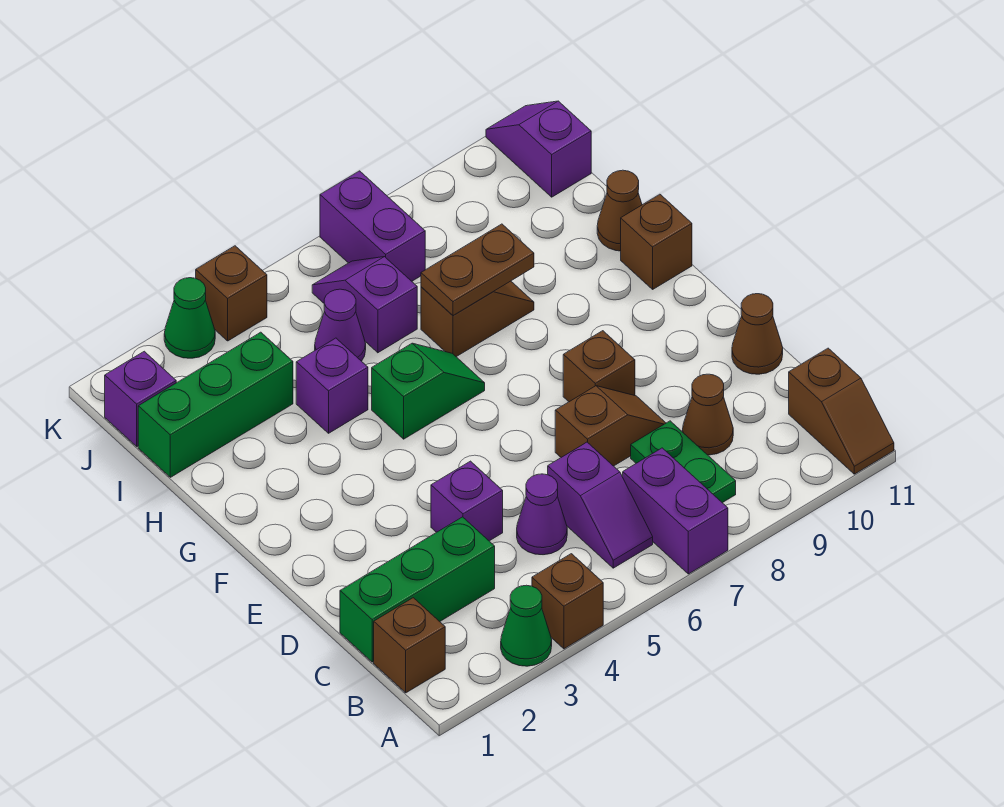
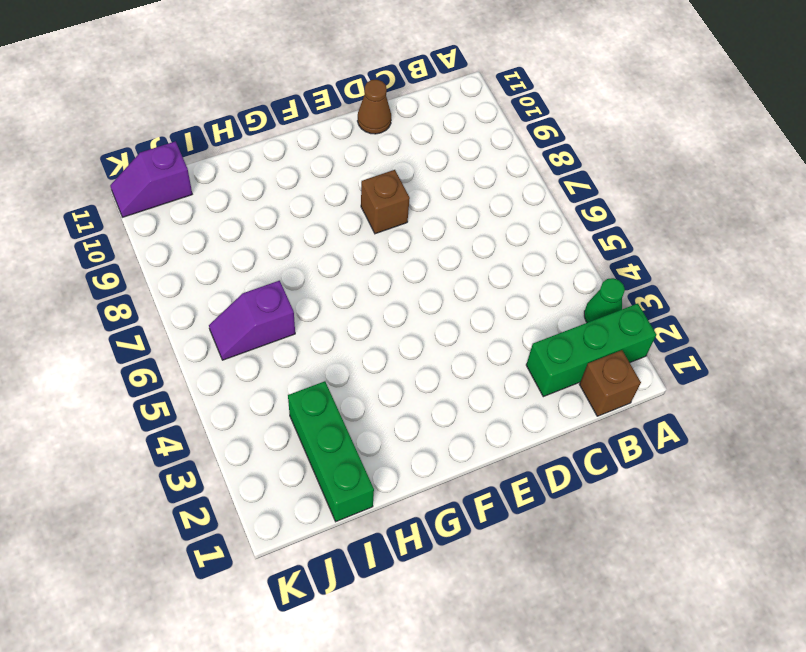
green 1x3 brick [526,304,656,397] -> green 1x3 brick turned to [340,517,495,662]
none -> brown 1x1 brick [532,554,603,649]
none -> purple 1x2 brick [623,448,728,574]
none -> brown 1x2 slope [789,348,894,474]

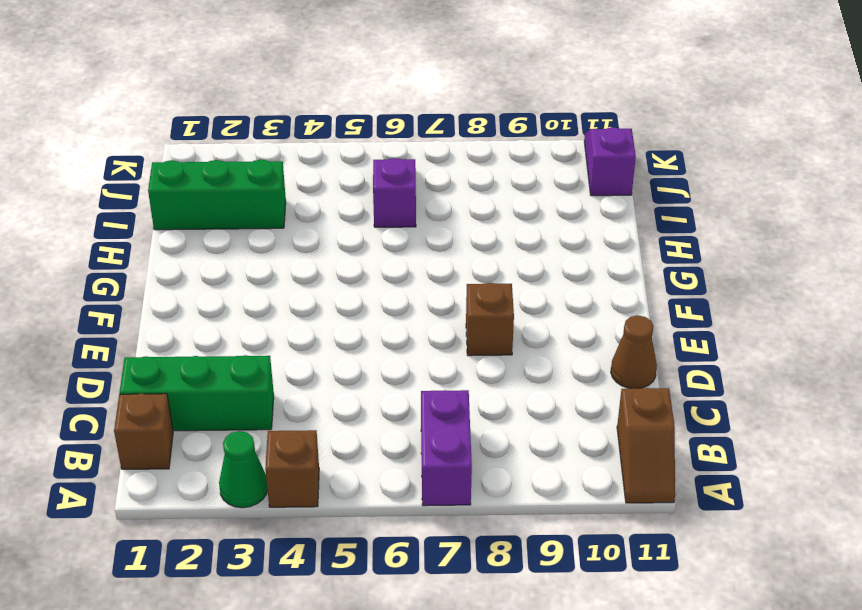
none -> purple 1x2 slope [548,442,653,568]
none -> green 1x2 plate [631,421,736,503]
none -> purple 1x1 cone [517,474,567,555]

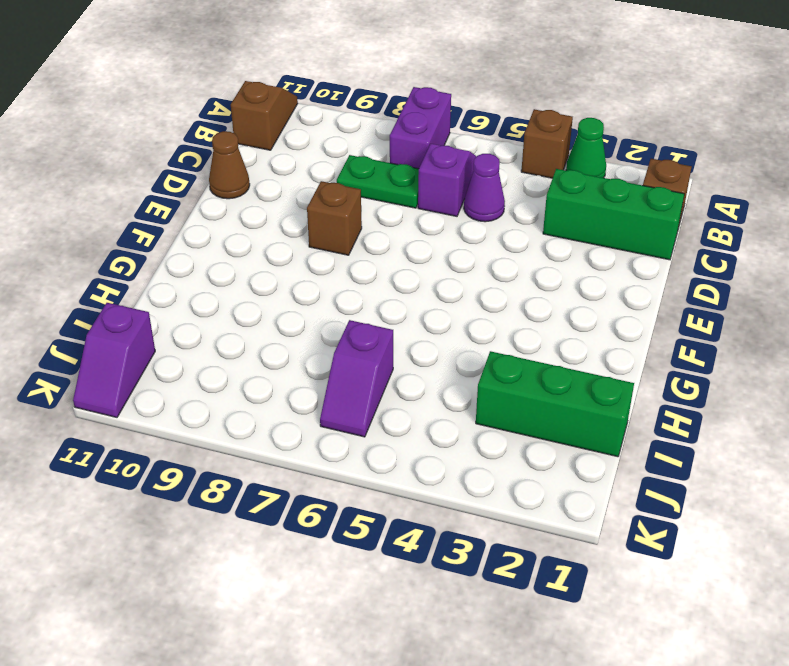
green 1x2 plate [337,155,419,208] -> green 1x2 plate turned to [631,421,736,503]
none -> brown 1x1 cone [682,374,733,455]
none -> purple 1x1 brick [431,461,503,541]
none -> brown 1x2 slope [555,386,666,466]

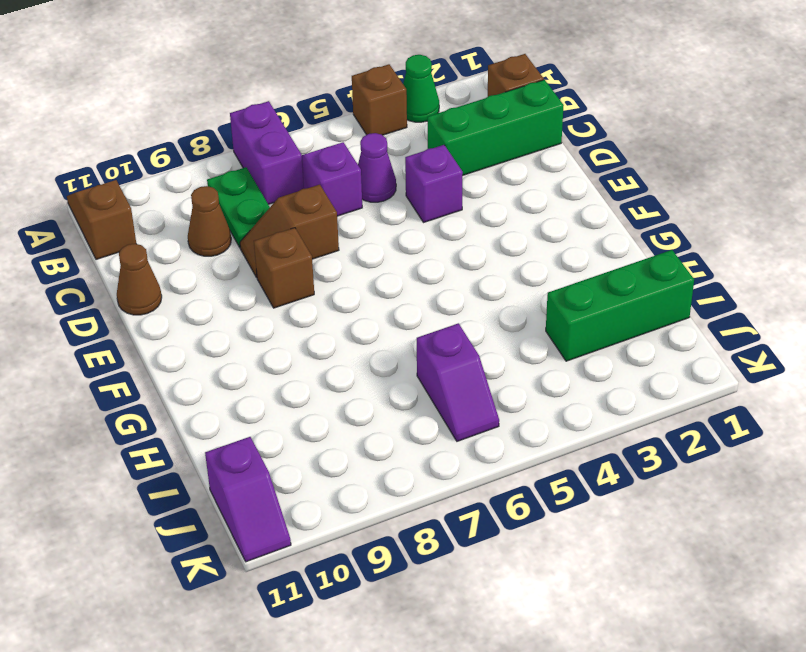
none -> green 1x2 slope [372,343,485,439]
none -> brown 1x1 brick [621,194,692,289]
none -> purple 1x1 brick [296,338,368,433]

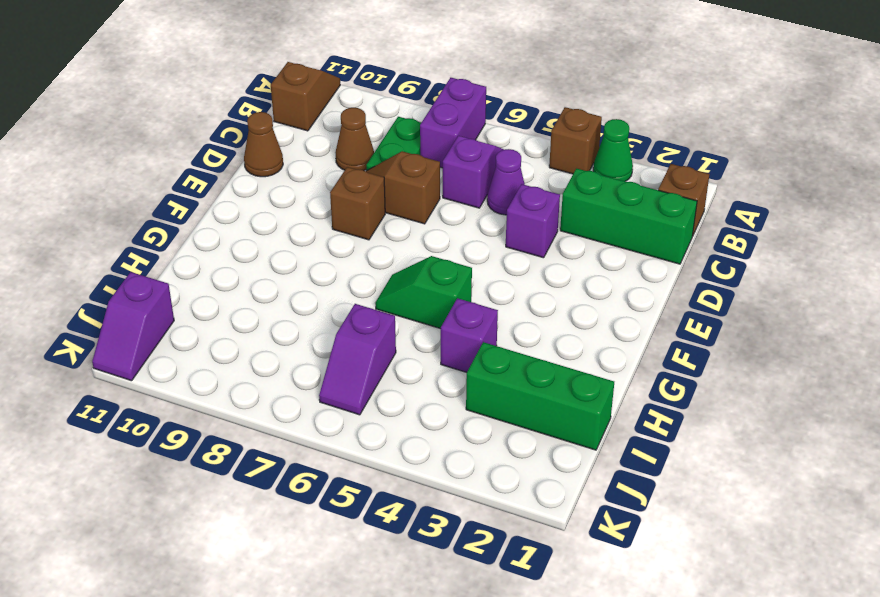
none -> brown 1x1 brick [621,194,692,289]
none -> brown 1x2 slope [421,281,534,357]
none -> brown 1x1 cone [597,170,642,251]

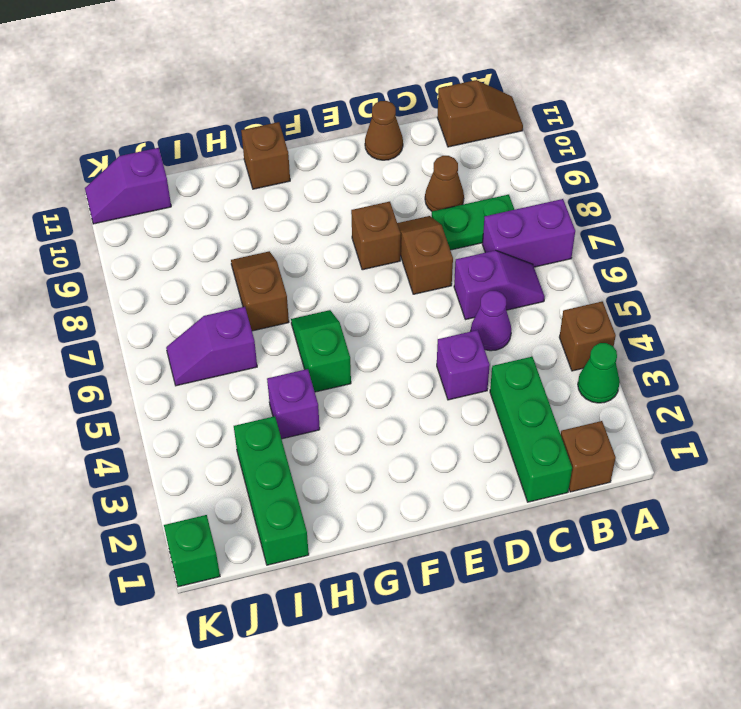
green 1x1 brick [164,515,220,587] -> none
none -> brown 1x1 cone [597,170,642,251]
none -> purple 1x1 cone [315,289,366,361]
none -> purple 1x1 brick [105,351,176,446]

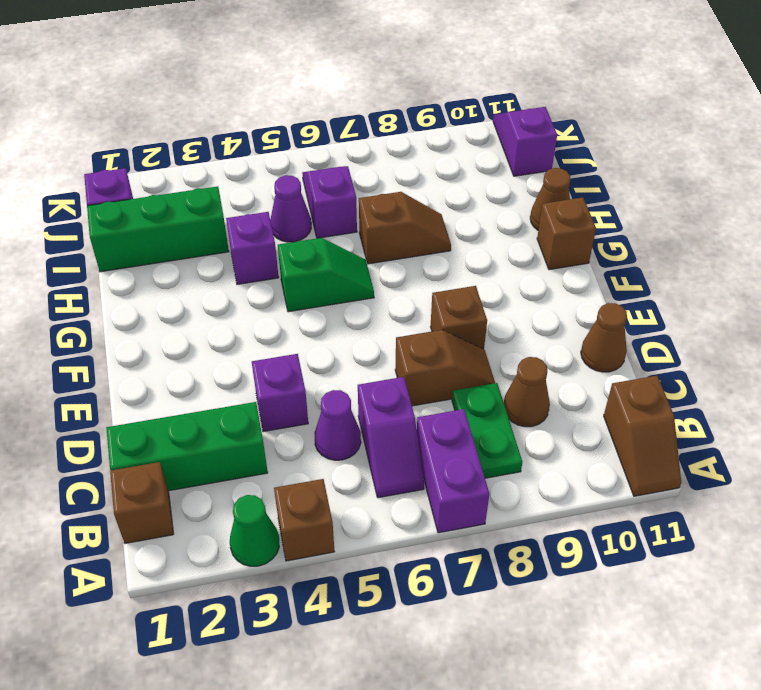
none -> purple 1x2 brick [320,171,425,281]
none -> green 1x1 cone [164,278,215,358]
none -> brown 1x1 brick [196,246,267,341]

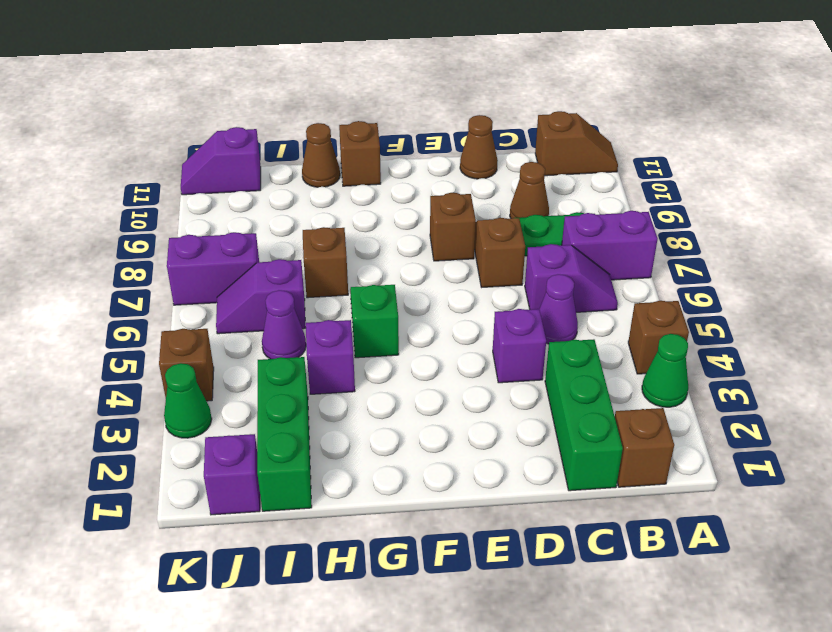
none -> brown 1x2 plate [421,224,534,315]

